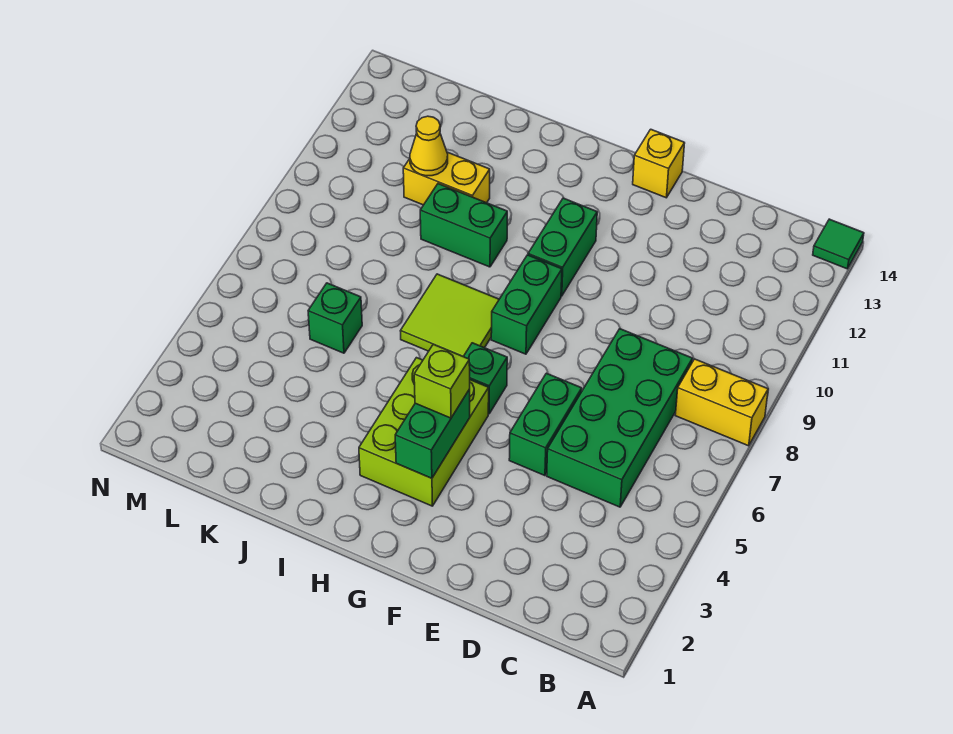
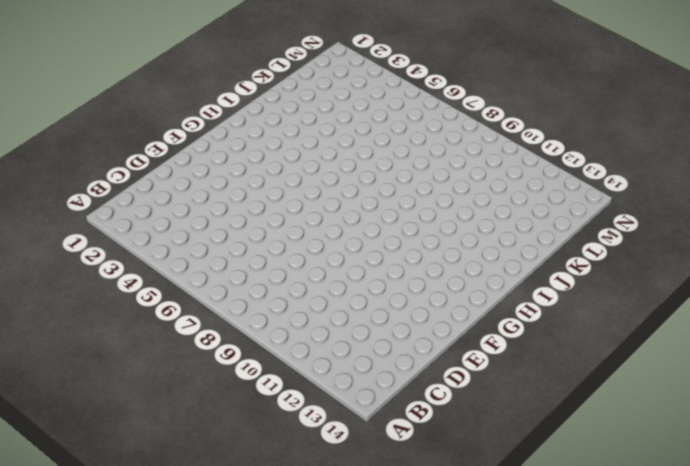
none -> yellow 1x2 brick [675,359,768,446]
none -> green 1x1 tile [813,219,864,269]
none -> green 2x4 brick [547,329,693,507]

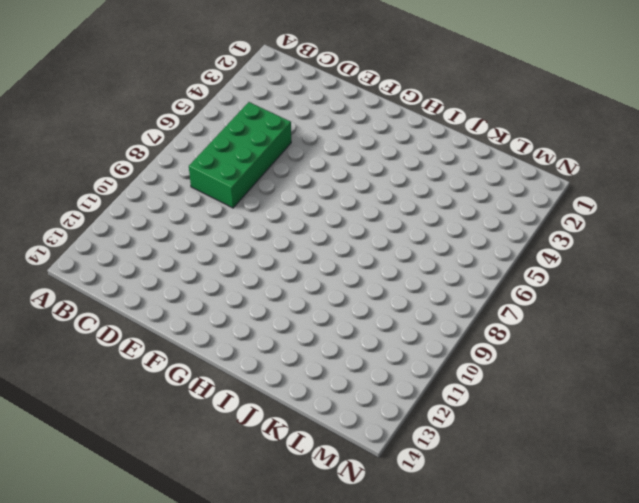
none -> yellow 1x2 brick [675,359,768,446]
none -> green 1x1 tile [813,219,864,269]
none -> green 1x2 brick [509,373,582,476]

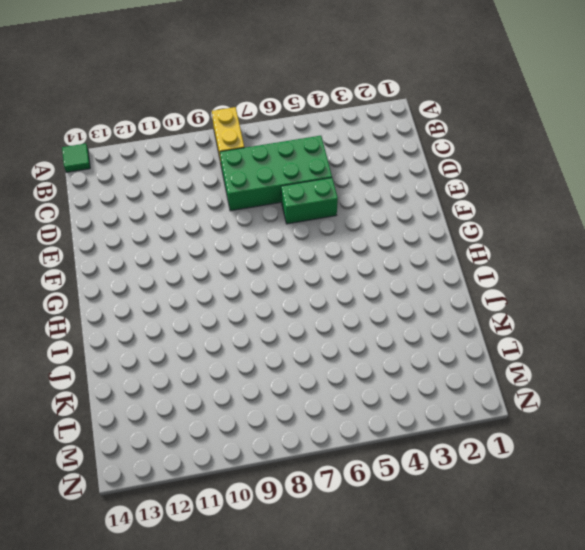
none -> yellow 1x1 brick [633,129,685,198]
none -> lime 2x3 brick [359,358,489,506]
none -> green 1x1 brick [463,343,507,414]

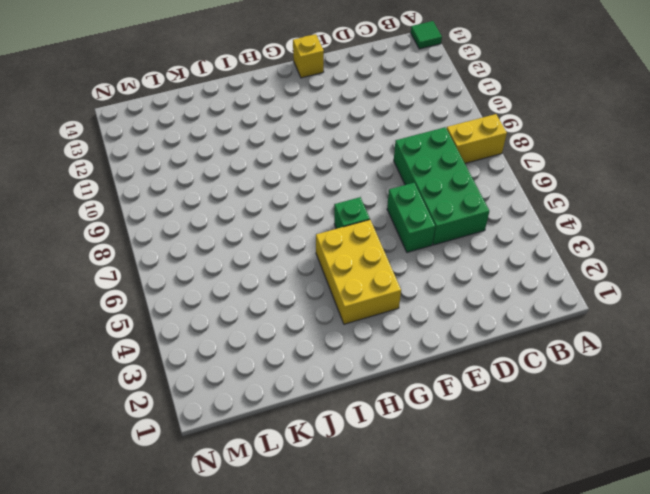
yellow 2x3 brick [316,220,401,324] -> lime 2x3 brick [359,358,489,506]
none -> green 1x2 brick [491,255,562,354]
none -> green 1x2 brick [528,198,597,296]
none -> lime 2x2 tile [401,274,499,356]

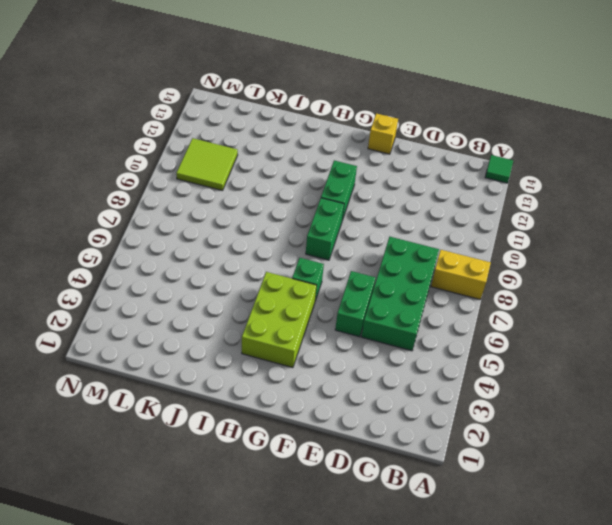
lime 2x2 tile [176,138,238,191] -> lime 2x2 tile moved to [401,274,499,356]
none -> green 1x2 brick [420,184,507,267]
none -> yellow 1x2 brick [403,152,490,205]
none -> green 1x1 brick [308,283,362,353]

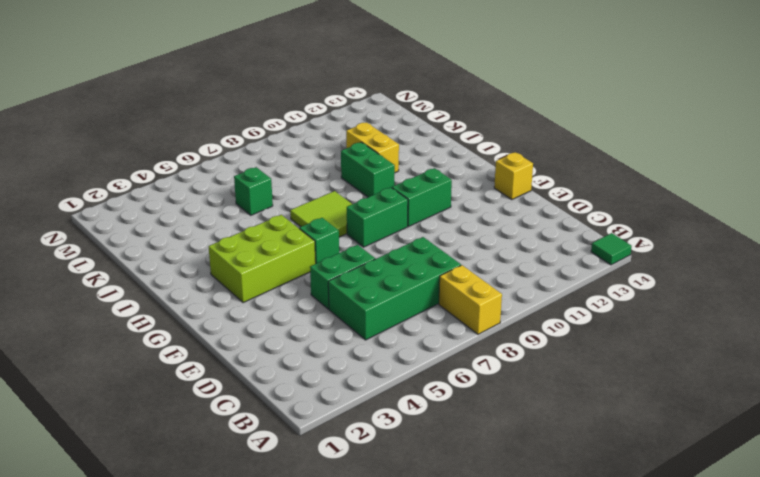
none -> green 1x2 brick [395,389,470,478]
none -> yellow 1x1 cone [410,116,448,176]
none -> lime 1x1 brick [414,344,470,418]

